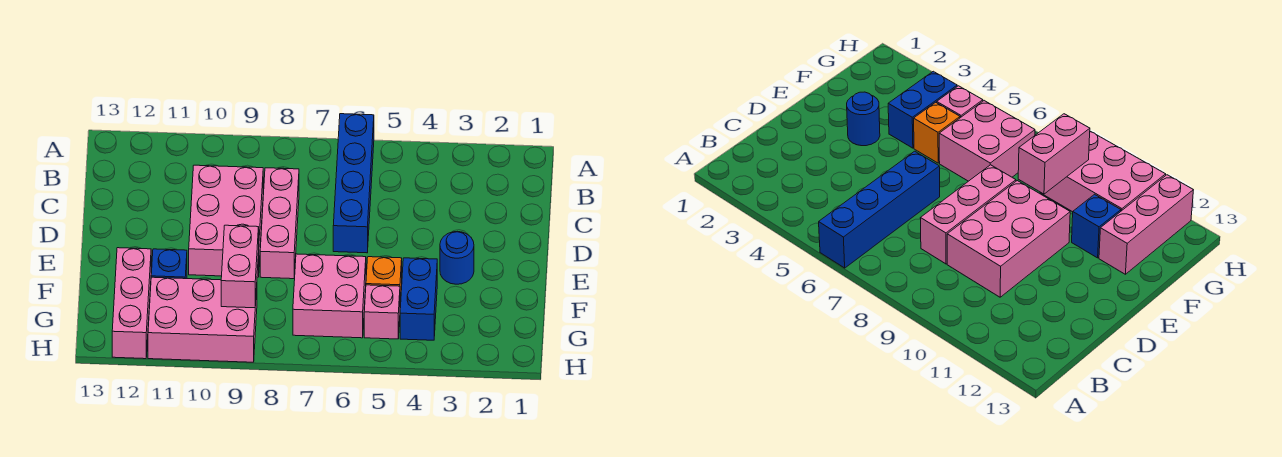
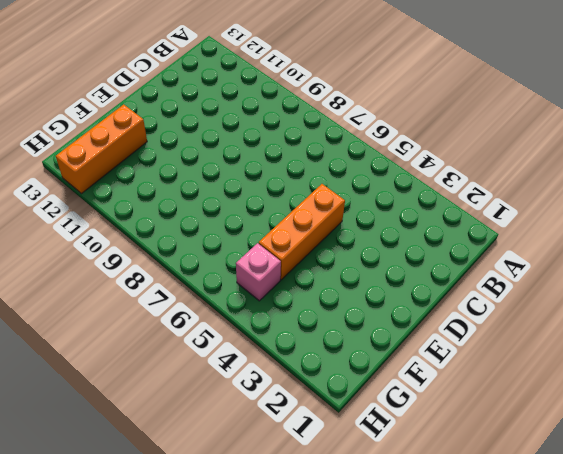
orange 1x3 brick [259,184,345,280] -> orange 1x1 brick [366,257,402,304]
orange 1x3 brick [56,104,147,194] -> pink 1x3 brick [112,248,151,359]
none -> blue 1x4 brick [333,114,374,253]
none -> pink 1x3 brick [260,168,299,279]
none -> pink 2x3 brick [189,165,263,277]

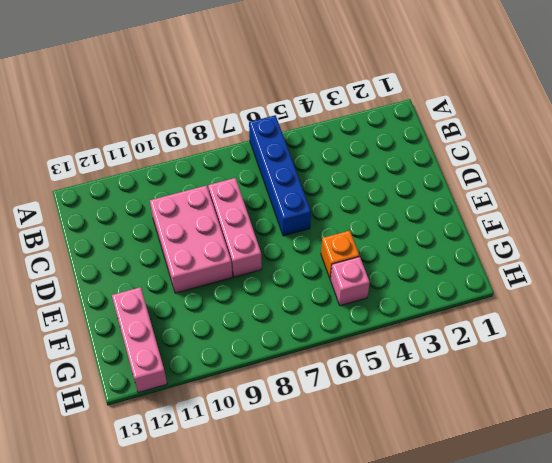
none -> blue 1x1 round brick [440,231,474,284]
none -> blue 1x2 brick [400,258,437,340]
none -> pink 2x2 brick [293,254,366,338]

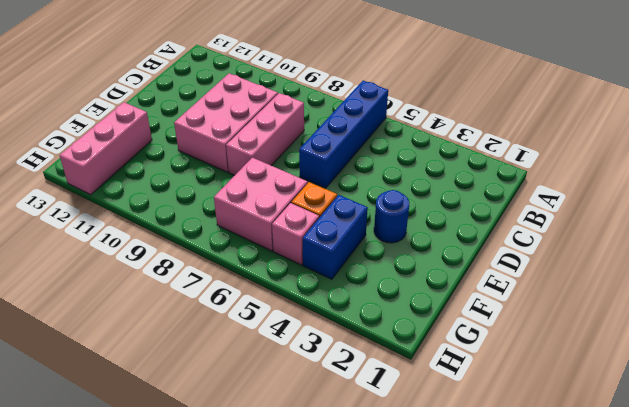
none -> blue 1x1 brick [151,249,187,279]
none -> pink 2x3 brick [148,277,257,362]
none -> pink 1x2 brick [221,225,259,308]

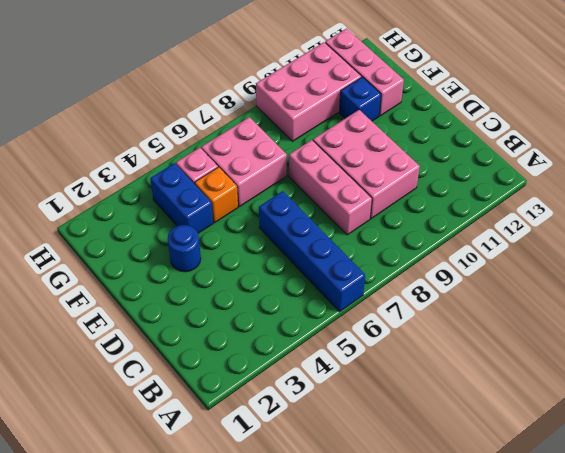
none -> pink 1x2 brick [221,225,259,308]

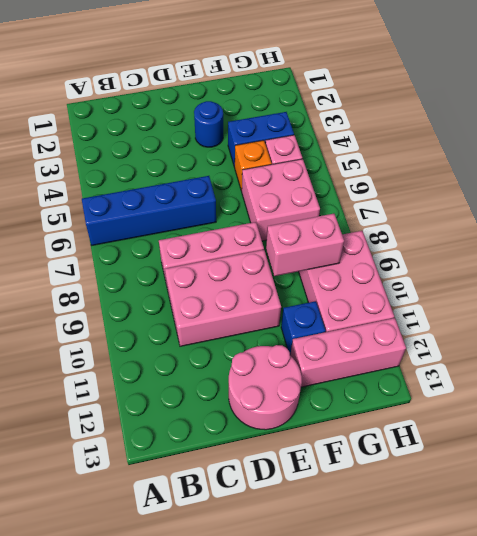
pink 2x2 round brick [229,345,302,430] -> none

